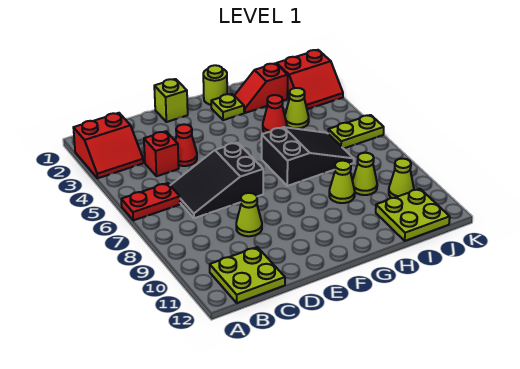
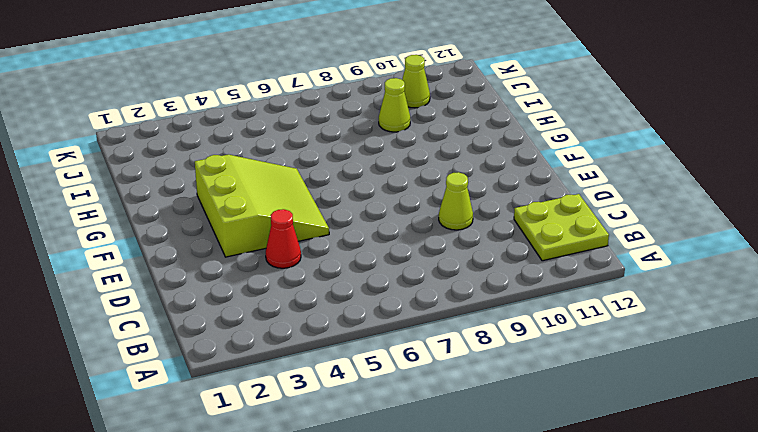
lime 3x3 slope [195,155,329,257] -> none
none -> red 2x2 slope [73,113,143,178]
none -> red 1x2 plate [121,183,180,220]
none -> red 1x1 brick [144,131,179,176]

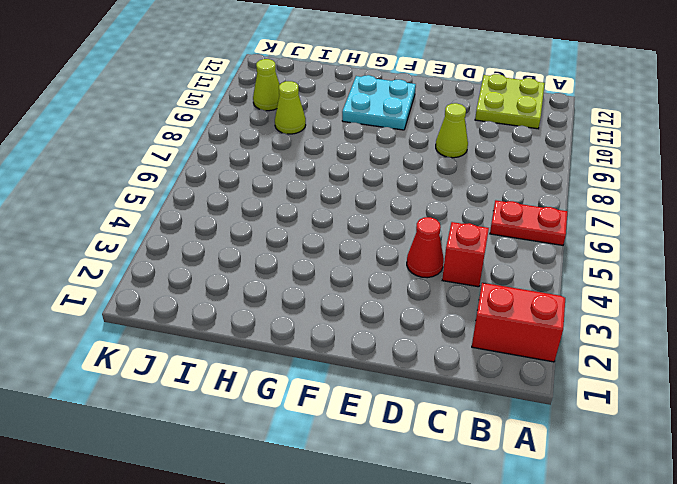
cyan 2x2 plate [342,75,416,130] -> none
none -> black 2x3 slope [170,143,263,218]
none -> lime 1x1 brick [154,79,188,122]
none -> lime 1x1 round brick [203,65,227,105]

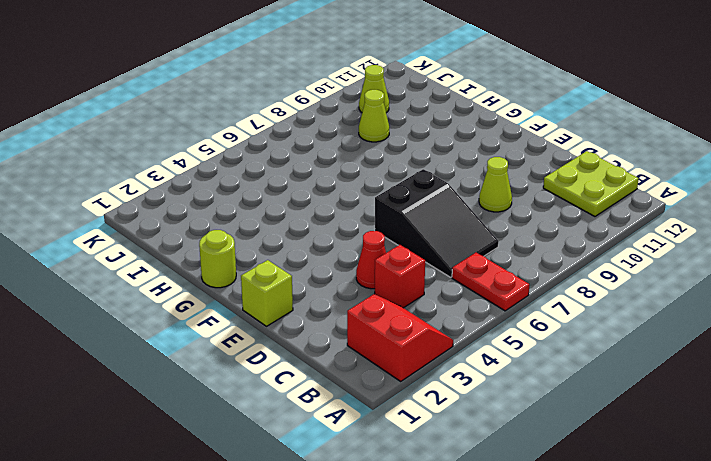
none -> lime 1x1 plate [211,94,244,120]
none -> black 2x3 slope [262,127,354,186]
none -> red 1x2 slope [234,63,288,113]

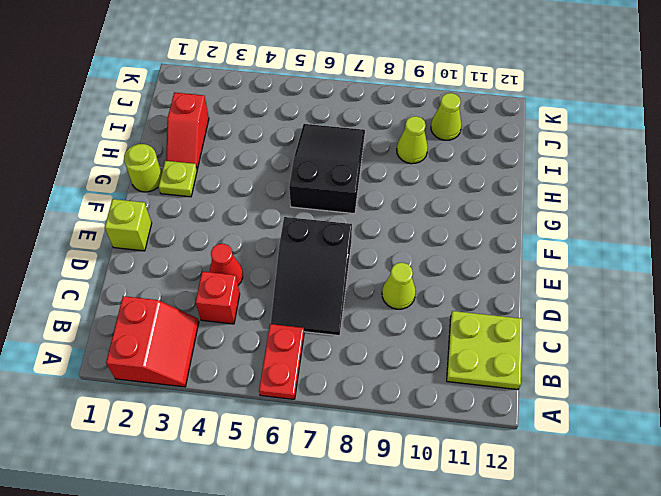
none -> red 1x1 cone [263,95,287,133]
none -> lime 1x1 cone [329,161,355,203]
none -> lime 1x1 cone [285,88,309,128]

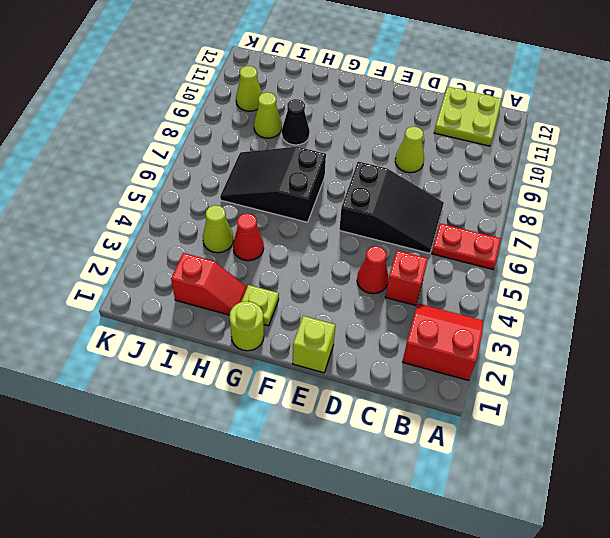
black 1x1 cone [282,99,310,145] -> lime 1x1 cone [329,161,355,203]
none -> lime 2x2 plate [376,189,450,241]
none -> red 2x2 slope [277,50,343,109]
none -> lime 1x2 plate [328,115,384,149]

